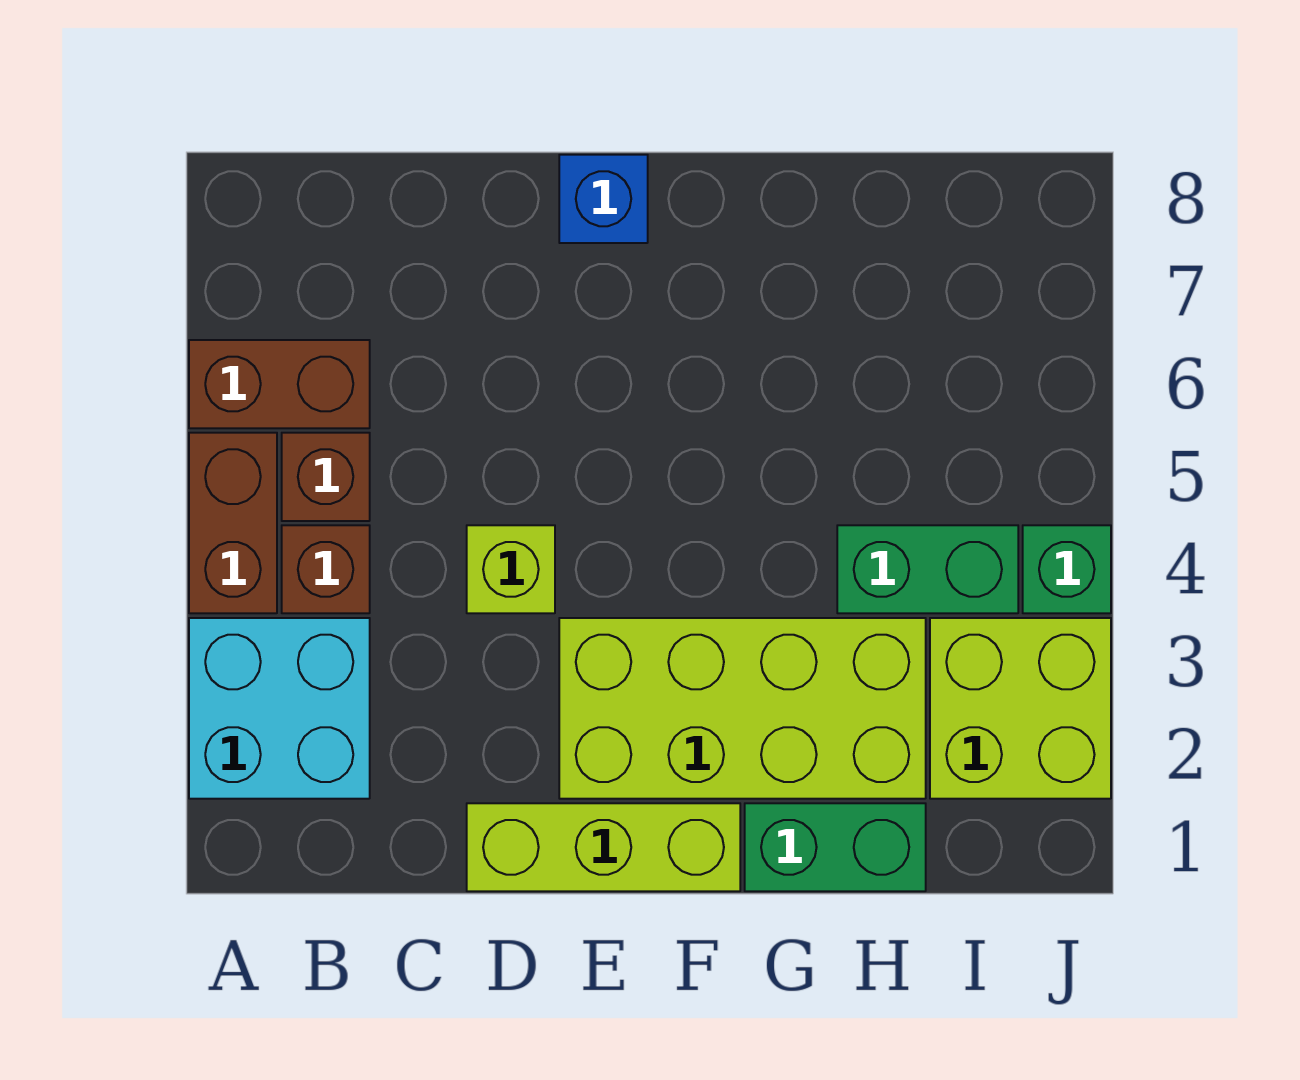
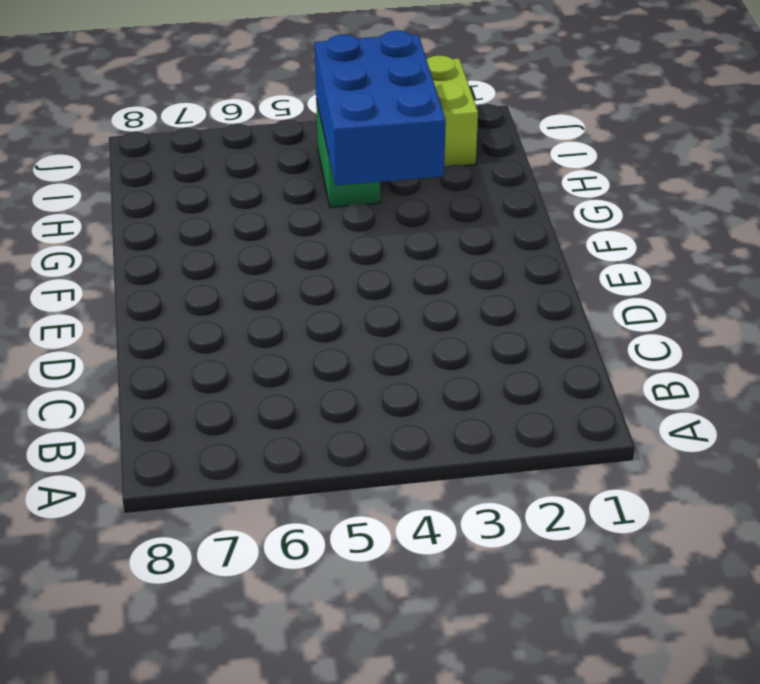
blue 2x3 brick [315,31,446,185] -> none
none -> cyan 2x2 brick [189,618,370,799]
none -> brown 1x2 brick [189,433,277,613]
none -> brown 1x2 brick [189,340,370,428]

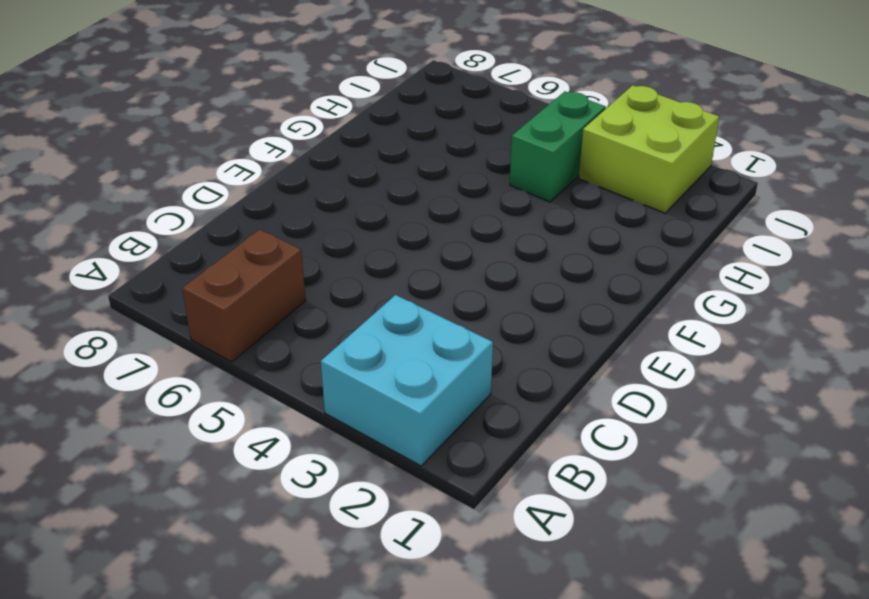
none -> brown 1x2 brick [189,433,277,613]
none -> brown 1x1 brick [282,525,370,613]
none -> brown 1x1 brick [282,433,370,521]

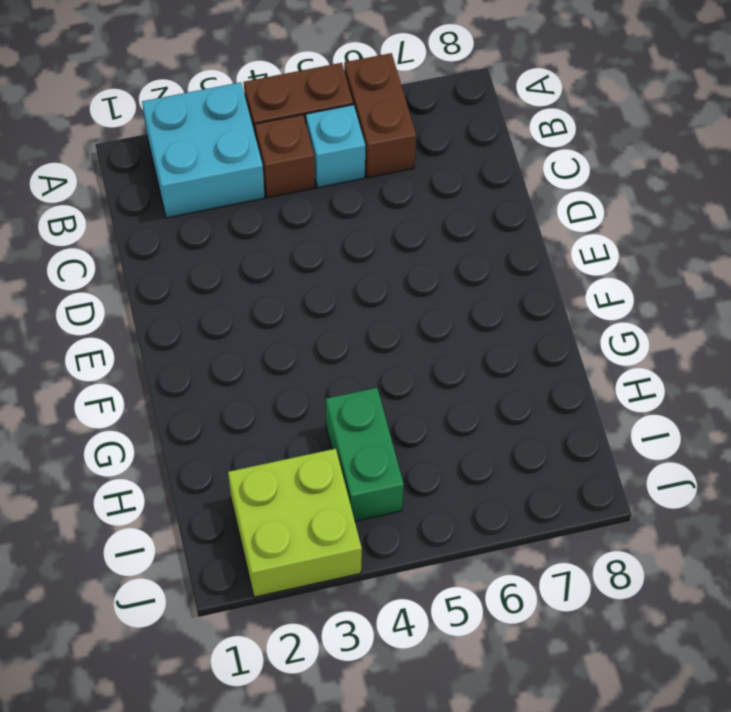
cyan 1x1 brick [306,105,365,188] -> brown 1x1 brick [282,433,370,521]
none -> lime 1x3 brick [467,803,740,891]
none -> lime 1x1 brick [467,525,555,613]
none -> lime 2x4 brick [559,618,926,799]

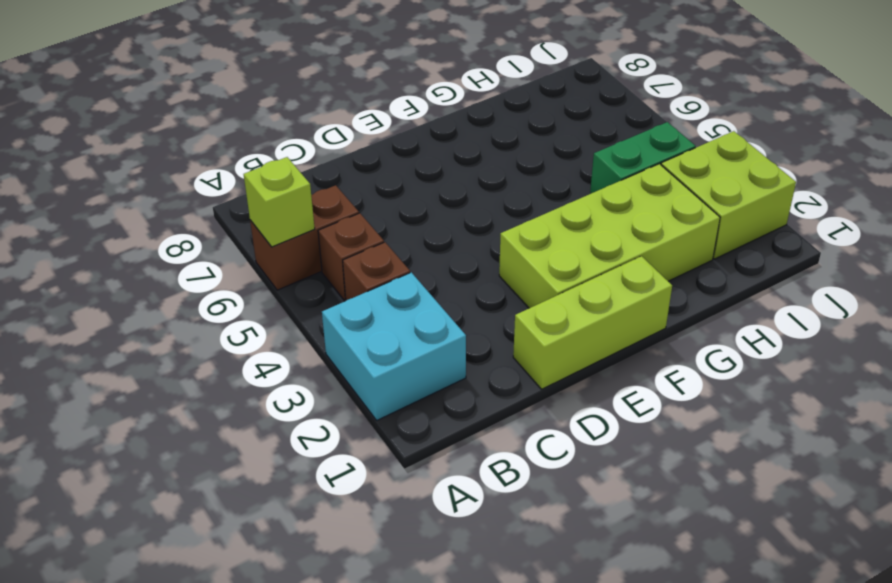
lime 1x1 brick [244,157,315,247] -> lime 1x1 brick moved to [467,525,555,613]
none -> brown 1x2 brick [189,433,277,613]
none -> blue 1x1 brick [559,155,648,243]
none -> green 1x2 brick [745,803,926,891]

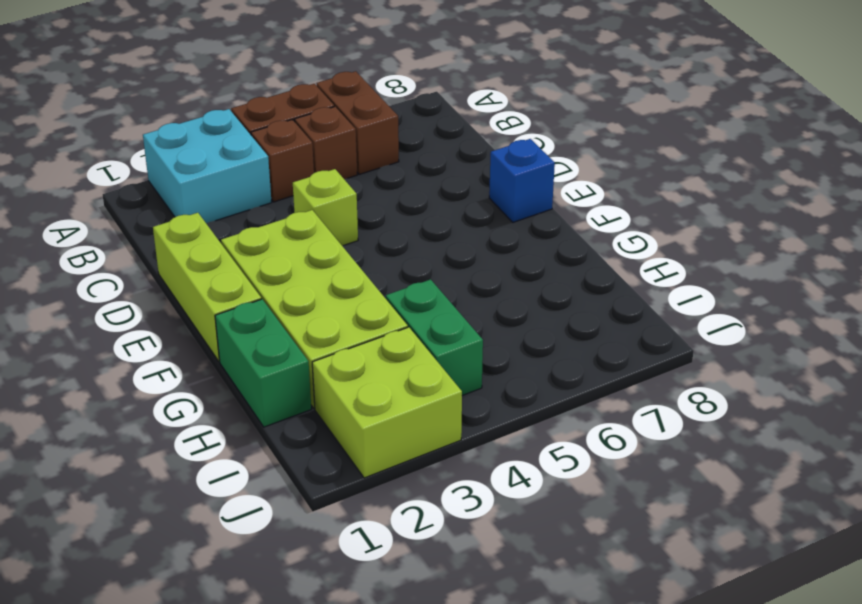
none -> green 1x1 brick [1023,525,1111,613]

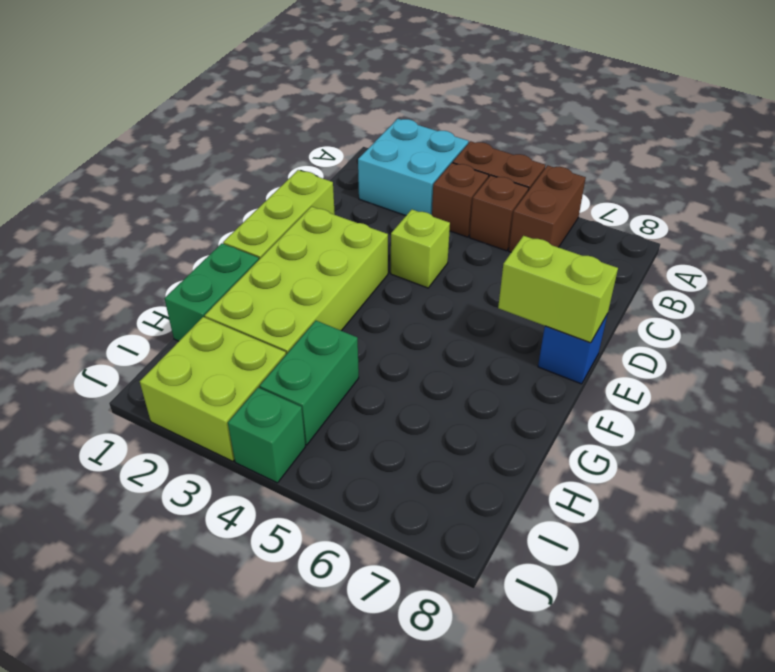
lime 1x2 brick [498,236,618,343] -> none

